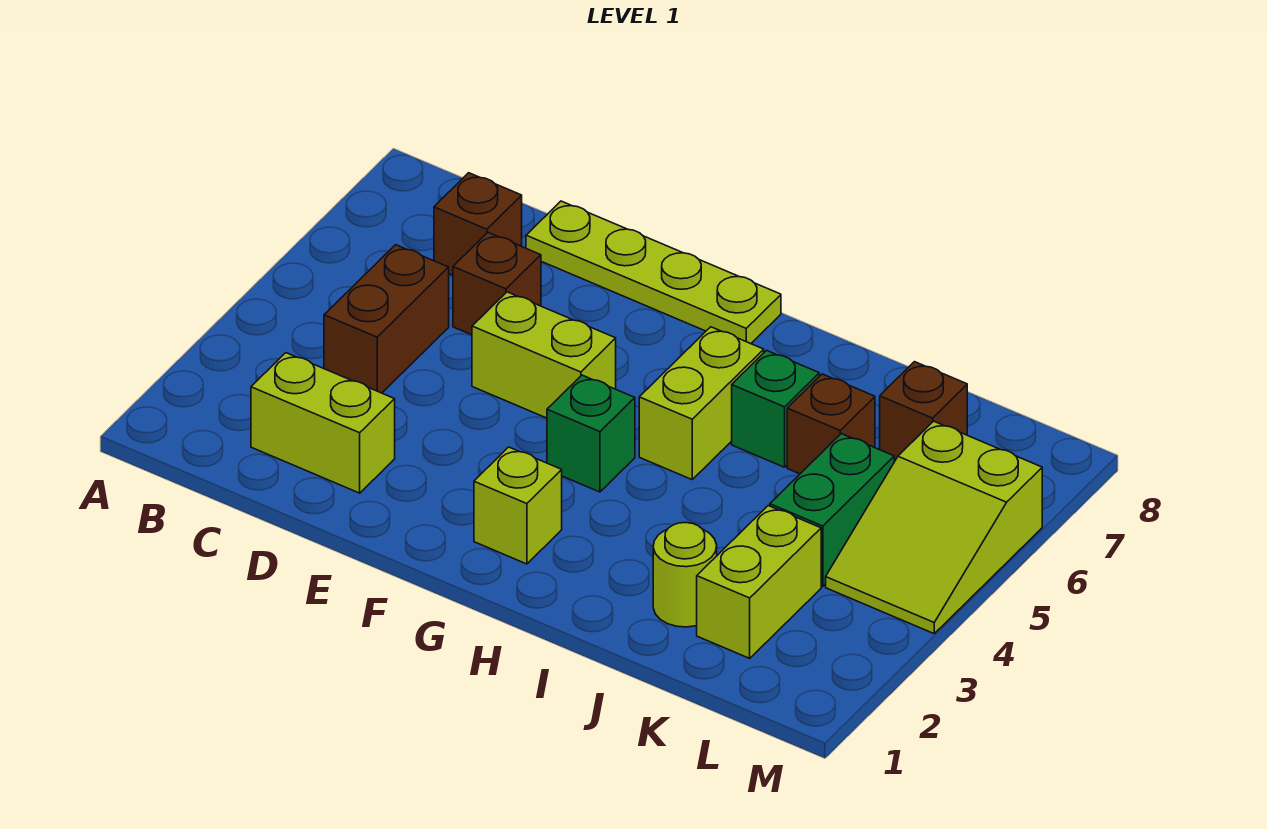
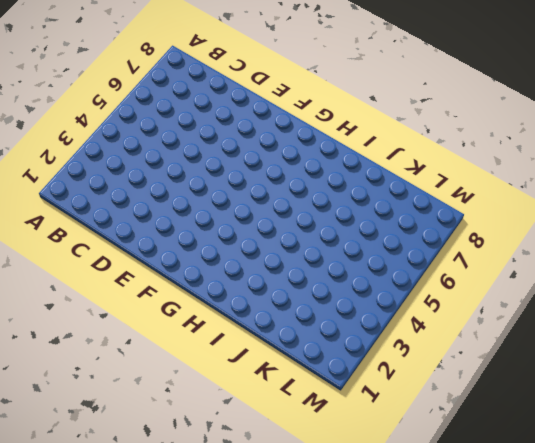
none -> lime 1x2 brick [251,353,395,493]
none -> brown 1x2 brick [324,245,449,393]
none -> brown 1x1 brick [434,173,522,275]

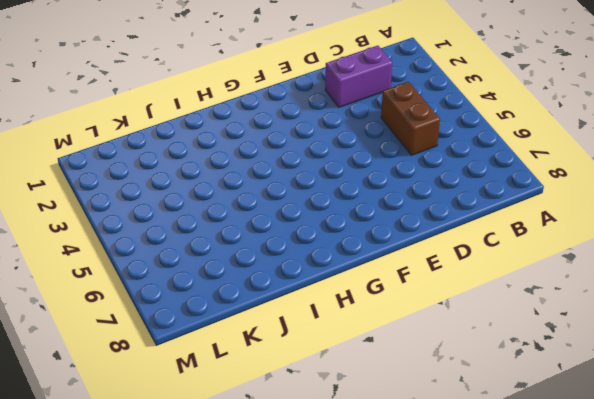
purple 1x2 brick [325,46,392,107] -> lime 1x2 brick [251,353,395,493]
none -> brown 1x1 brick [434,173,522,275]
none -> brown 1x1 brick [453,233,541,335]
none -> lime 1x4 plate [526,201,781,344]

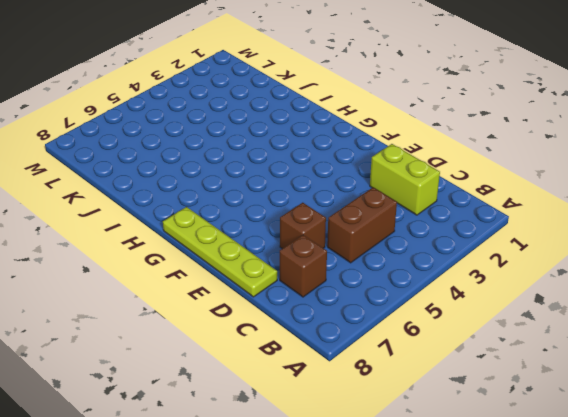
none -> lime 1x2 brick [472,292,616,418]
none -> lime 1x1 brick [474,447,562,564]
none -> green 1x1 brick [547,375,635,492]

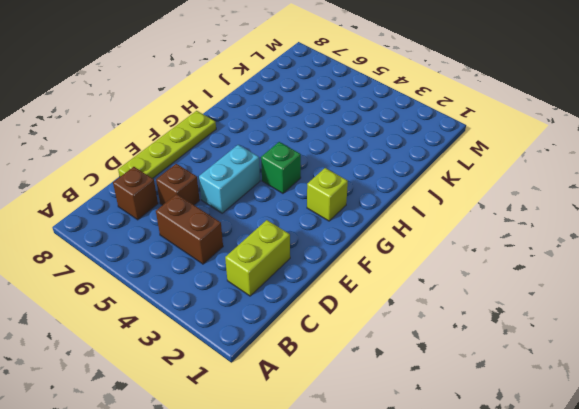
cyan 1x2 brick [199,145,260,213] -> lime 1x2 brick [472,292,616,418]
none -> lime 1x2 brick [639,327,764,479]
none -> green 1x1 brick [732,350,819,467]
none -> lime 1x1 round brick [653,523,717,627]

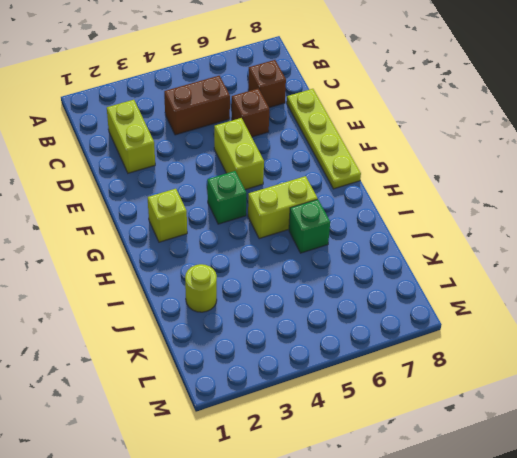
none -> brown 1x1 brick [787,374,875,474]
none -> lime 1x2 brick [697,506,821,658]
none -> green 1x2 brick [770,434,894,586]

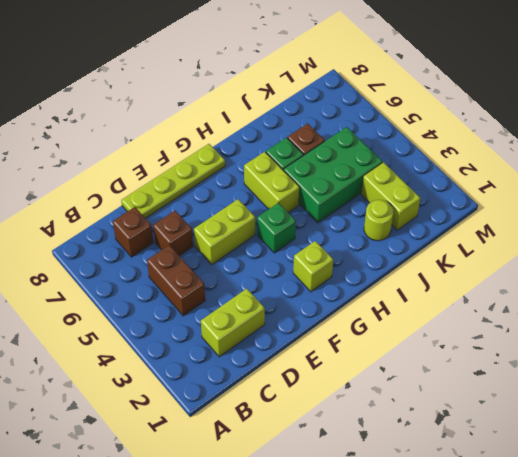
green 2x3 brick [284,127,382,223] -> green 1x2 brick [770,434,894,586]
none -> brown 1x1 brick [880,362,967,462]
none -> lime 2x3 slope [826,421,1042,634]

